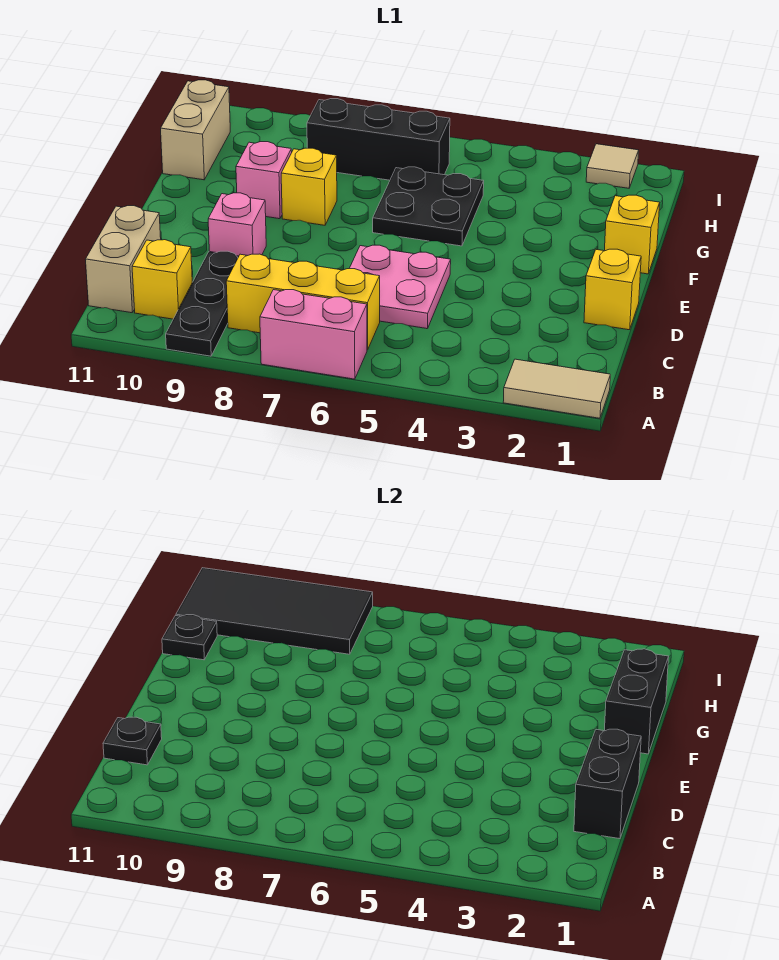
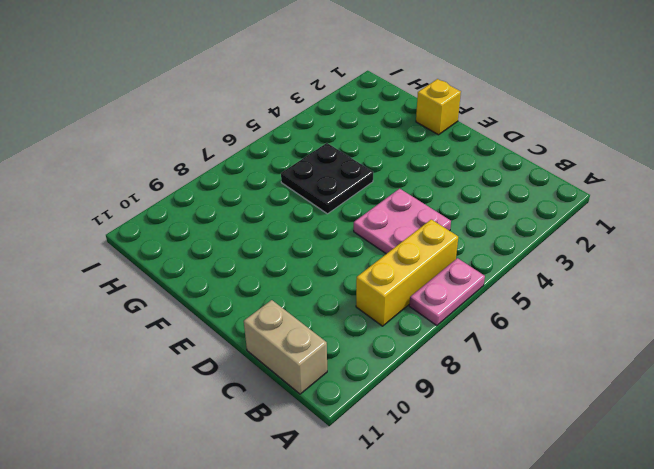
pink 1x2 plate [409,258,485,326] -> pink 1x2 brick [260,290,367,379]
none -> tan 1x2 tile [503,359,610,418]
none -> black 1x3 plate [166,251,239,356]
none -> yellow 1x1 brick [132,240,192,319]

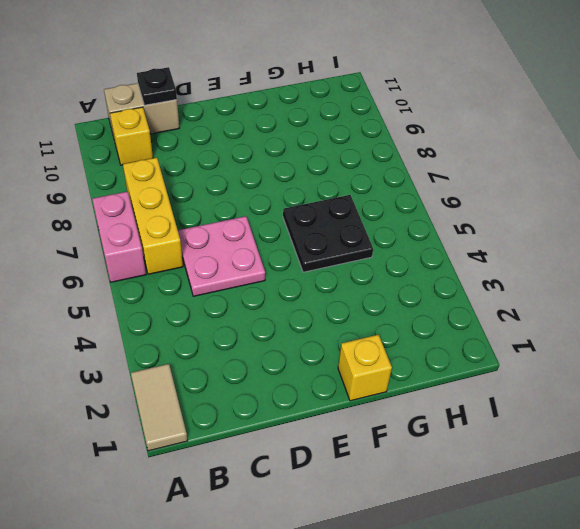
none -> black 1x3 plate [166,251,239,356]
none -> yellow 1x1 brick [584,249,641,330]
none -> pink 1x1 brick [208,193,266,256]

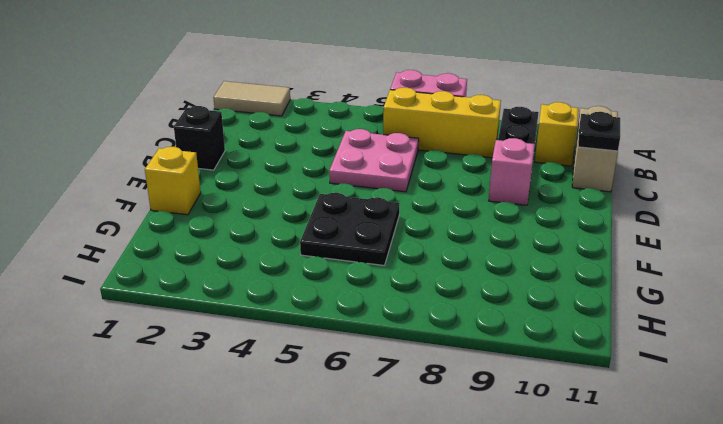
black 1x1 brick [174,106,225,170] -> yellow 1x1 brick [584,249,641,330]
none -> yellow 1x1 brick [281,148,337,225]
none -> pink 1x1 brick [236,142,292,219]
none -> tan 1x2 brick [161,80,230,180]

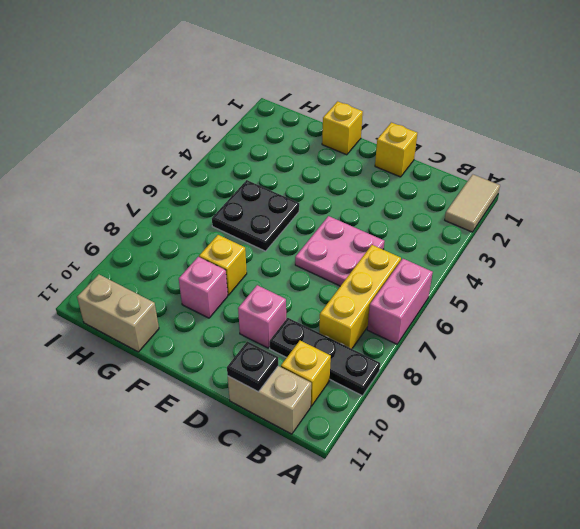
none -> black 1x3 brick [307,99,450,180]
none -> tan 1x1 tile [586,144,639,188]
none -> black 1x2 brick [574,729,641,839]

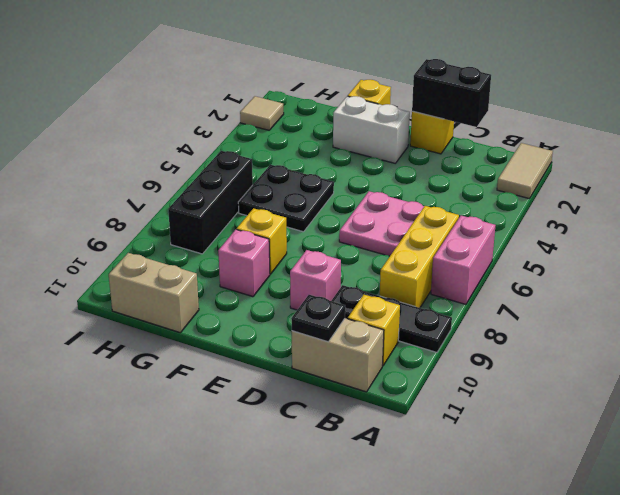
white 1x2 brick [333,96,410,163] -> none
none -> black 1x2 brick [604,649,669,754]
none -> black 1x1 plate [162,615,217,660]
none -> black 2x4 tile [176,568,373,654]

